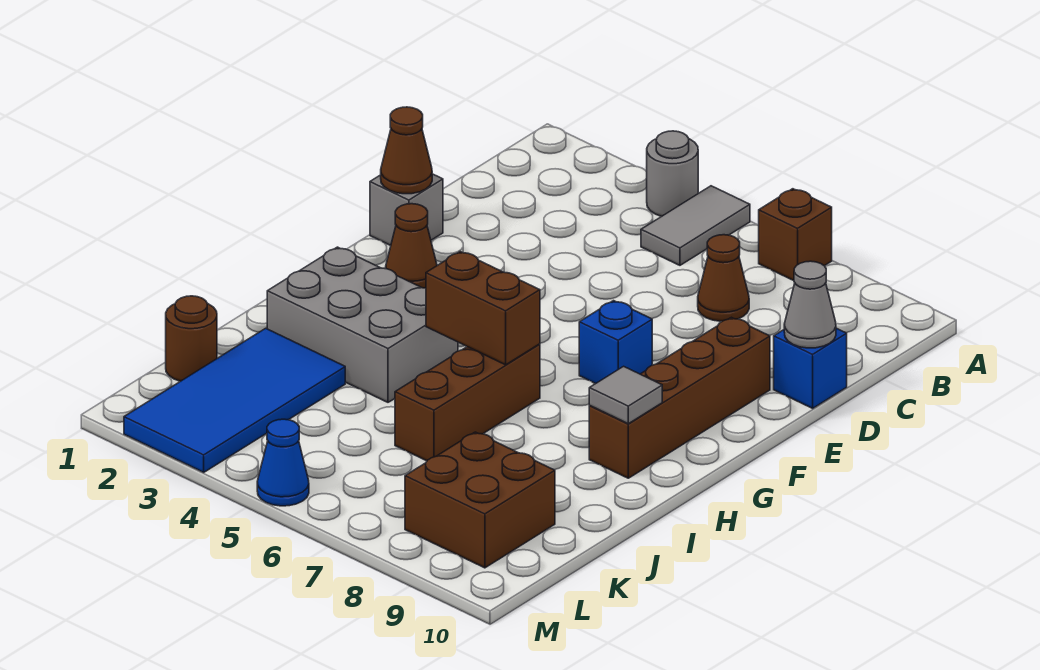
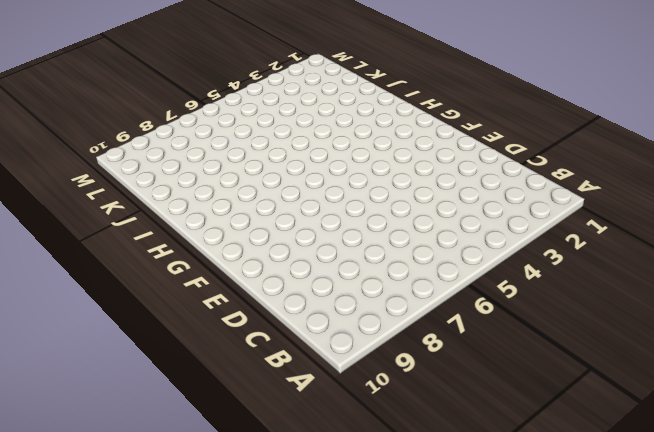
none -> grey 1x1 round brick [647,131,698,216]
none -> grey 1x2 tile [641,186,750,265]
none -> brown 1x1 brick [759,189,832,281]

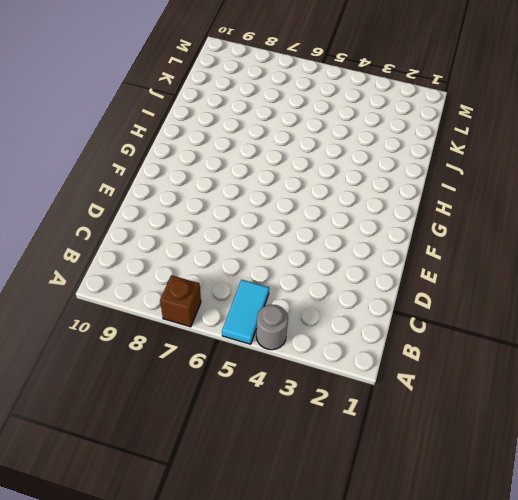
cyan 1x2 tile [222,280,269,344] -> grey 1x2 tile [641,186,750,265]
none -> brown 1x1 cone [698,235,749,321]
none -> blue 1x1 brick [774,328,847,408]
none -> grey 1x1 brick [370,174,443,245]

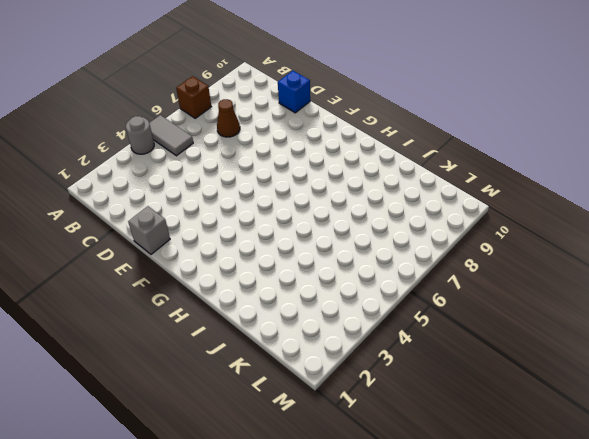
none -> brown 1x4 brick [589,317,770,478]
none -> brown 1x1 cone [386,204,437,288]
none -> blue 1x1 brick [579,301,652,384]

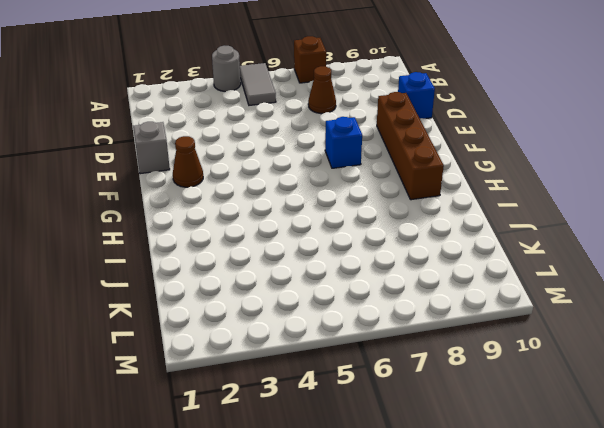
none -> grey 2x3 brick [267,247,458,402]
none -> brown 1x3 brick [395,344,540,461]
none -> blue 2x4 tile [124,328,345,472]

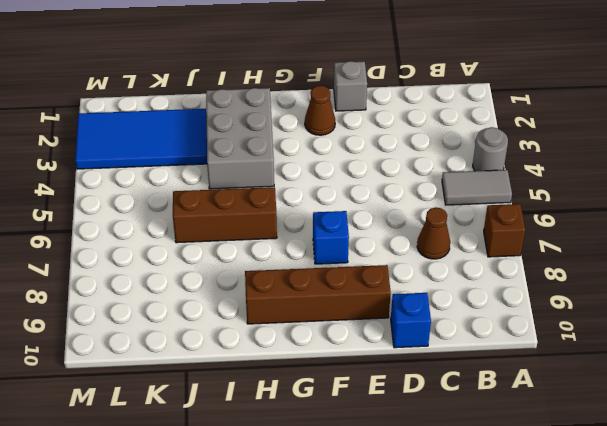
none -> brown 1x1 round brick [166,296,217,381]
none -> brown 2x2 brick [405,432,555,568]
none -> blue 1x1 cone [257,419,309,506]

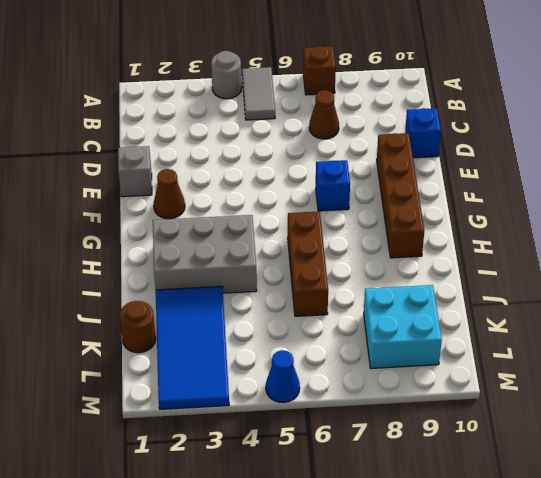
cyan 2x2 brick [364,285,442,368] -> brown 2x2 brick [405,432,555,568]
none -> grey 1x1 cone [784,261,836,348]
none -> brown 1x1 cone [381,107,432,194]
none -> brown 1x2 brick [426,252,540,365]

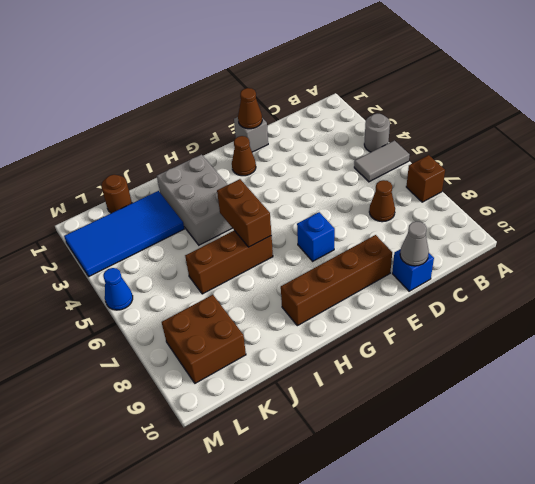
none -> grey 1x1 tile [589,366,662,424]

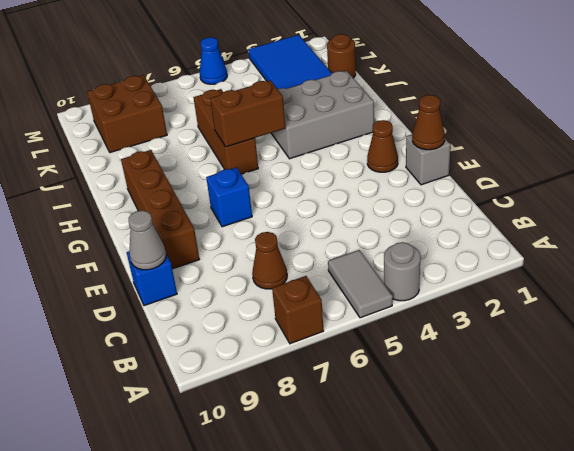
none -> grey 1x1 tile [589,366,662,424]

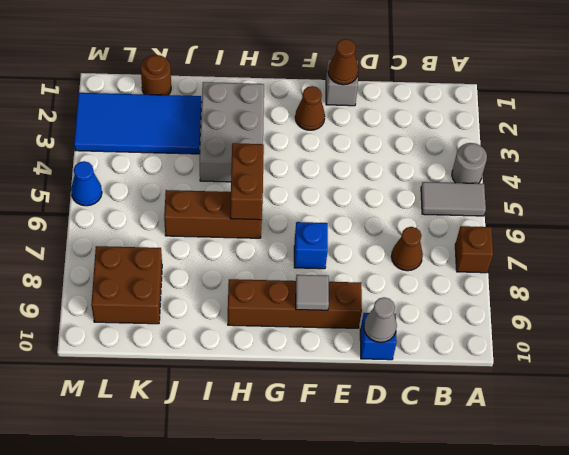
grey 1x1 tile [296,275,329,310] -> grey 1x1 tile moved to [589,366,662,424]

